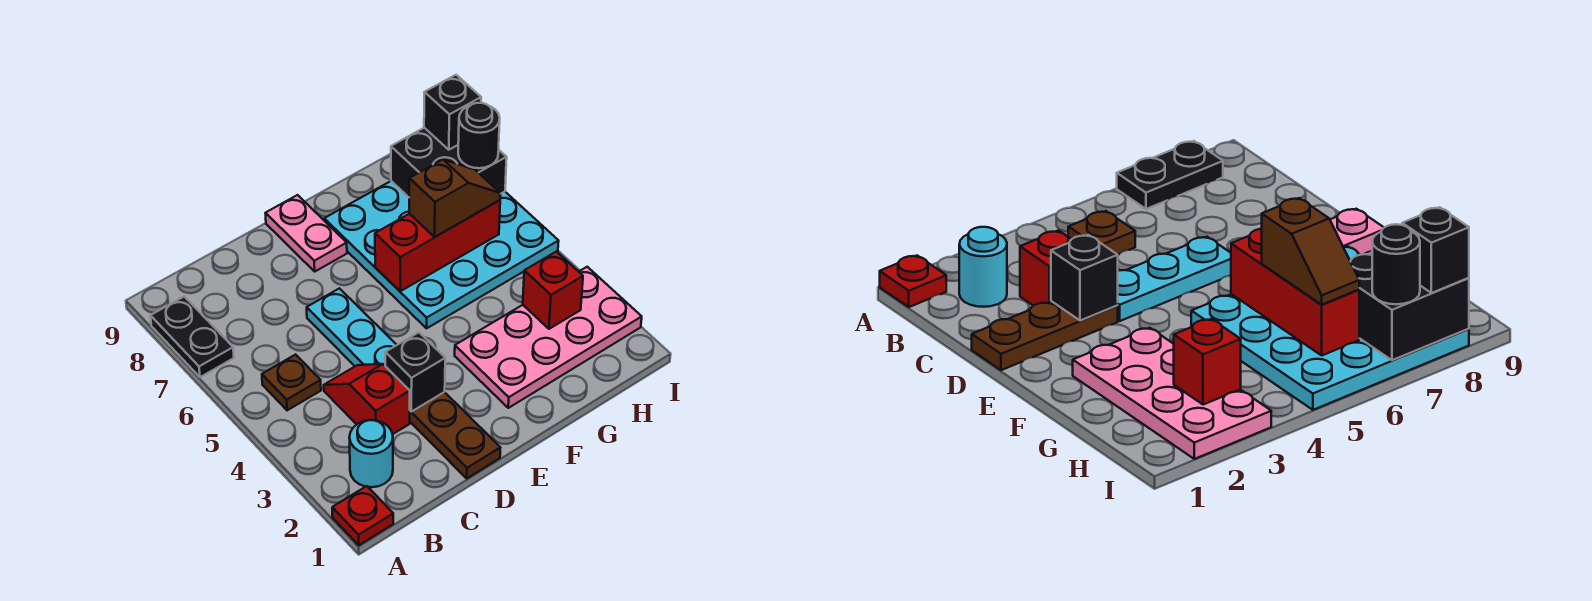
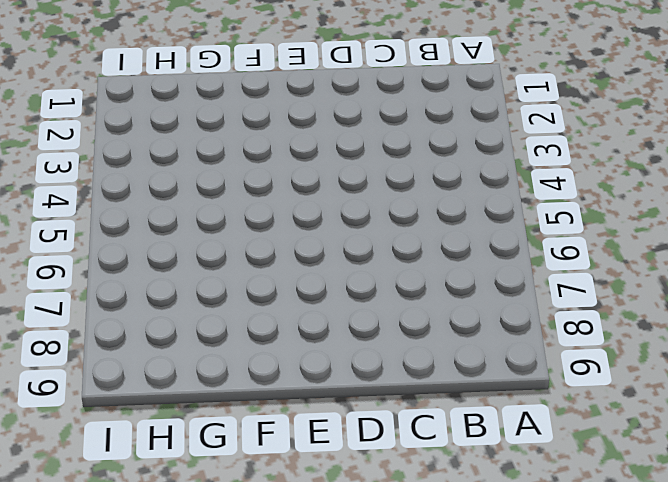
none -> red 1x1 plate [332,486,393,545]
none -> black 1x2 plate [151,297,234,377]
none -> cyan 1x1 round brick [350,420,393,487]

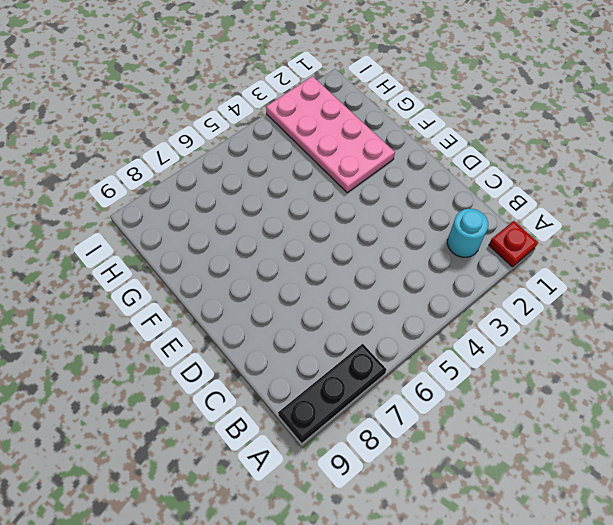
black 1x3 plate [278,344,386,443] -> black 1x2 plate [151,297,234,377]
none -> brown 1x1 plate [262,355,321,410]
none -> red 1x2 slope [324,364,410,434]
none -> brown 1x3 plate [410,392,500,478]

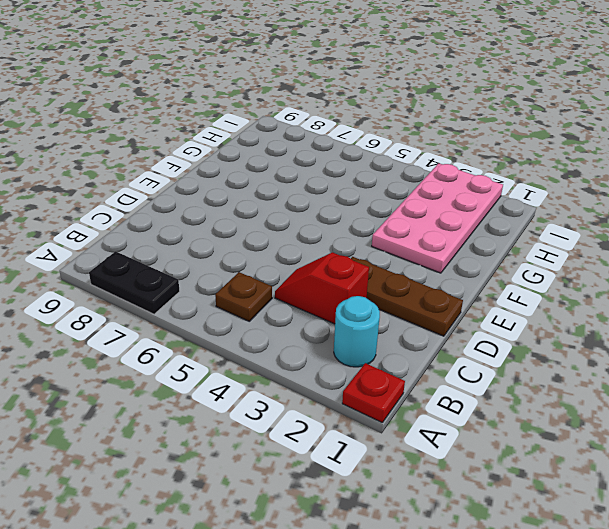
none -> cyan 1x3 plate [307,288,396,366]
none -> pink 1x2 plate [265,195,347,271]
none -> cyan 4x4 plate [324,181,559,328]

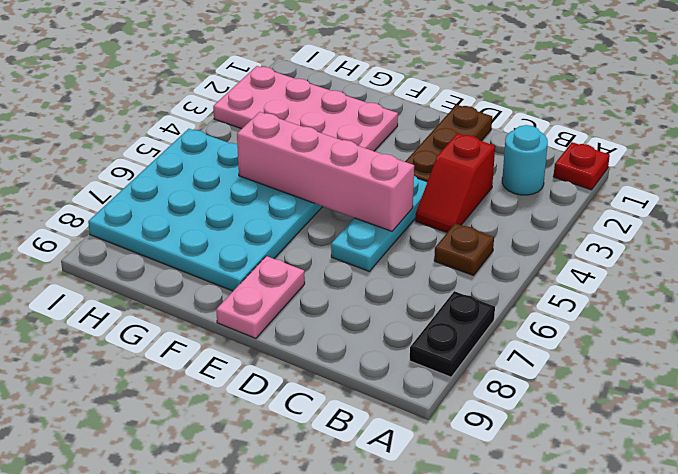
pink 1x4 brick [237,112,414,231] -> none
none -> black 1x1 brick [385,332,445,412]
none -> red 1x3 brick [375,200,500,291]
none -> red 1x1 brick [523,252,583,329]

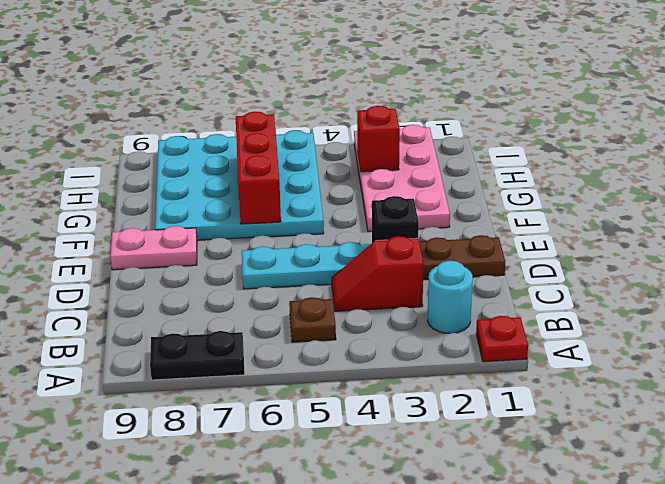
none -> black 2x2 brick [391,128,507,197]
none -> brown 1x2 slope [409,159,501,237]
none -> black 1x1 round brick [458,103,500,168]

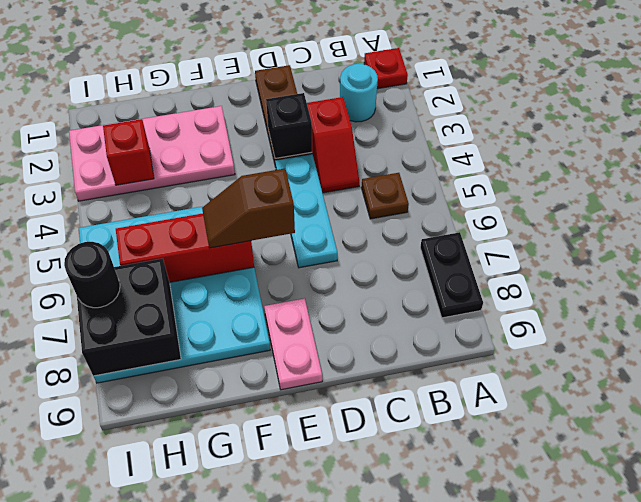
brown 1x2 slope [202,168,295,248] -> brown 1x2 slope moved to [409,159,501,237]
none -> black 1x1 brick [424,75,481,150]

